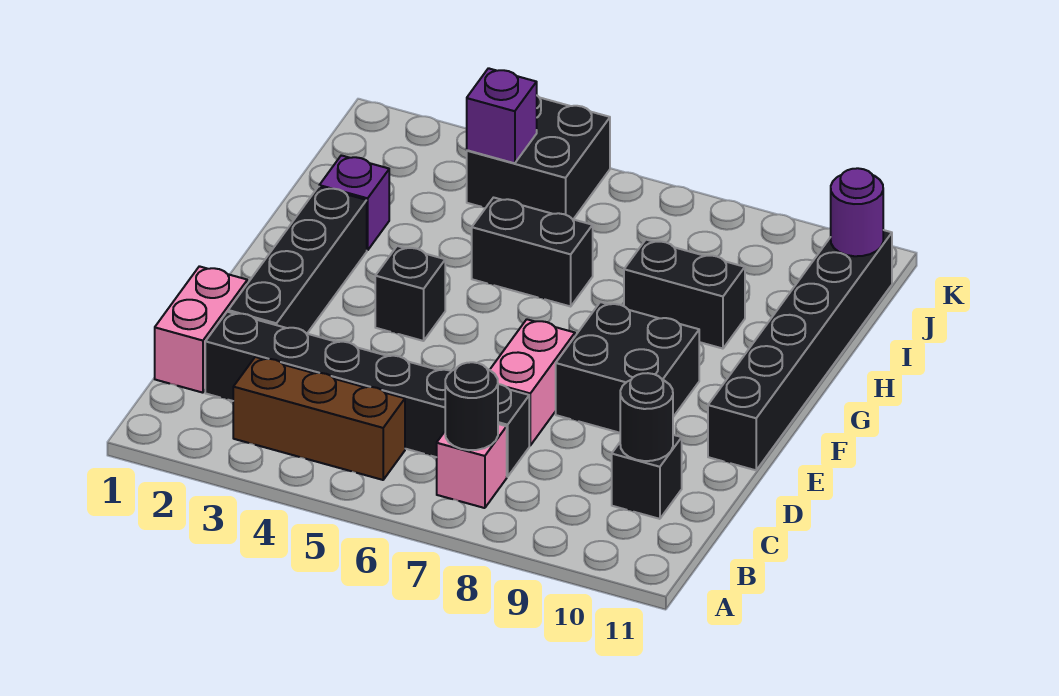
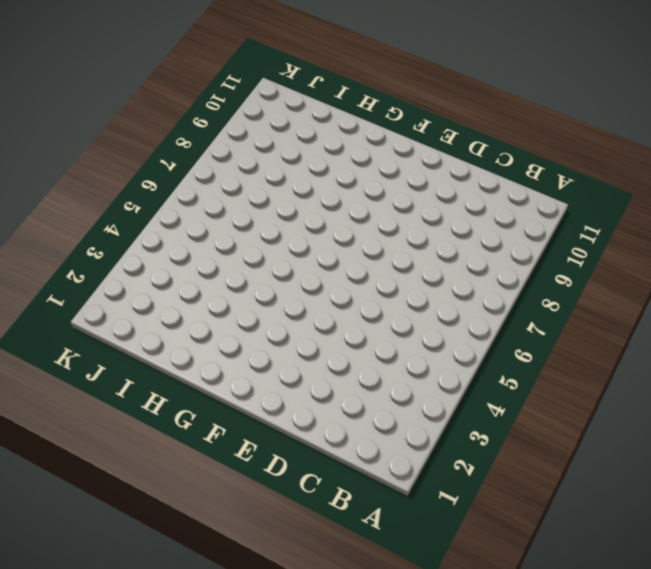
none -> brown 1x3 brick [233,357,405,480]
none -> pink 1x1 brick [437,424,507,508]
none -> pink 1x2 brick [155,266,247,393]

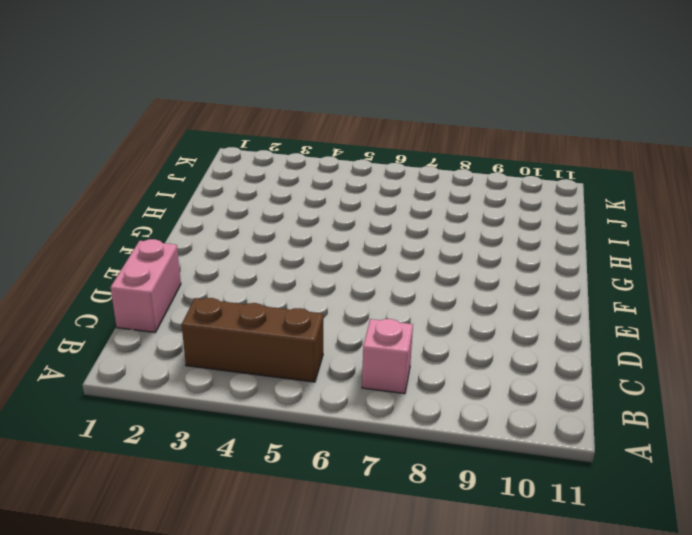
none -> black 1x6 brick [205,312,529,477]
none -> black 1x1 brick [612,435,682,519]
none -> black 1x4 brick [228,187,367,334]

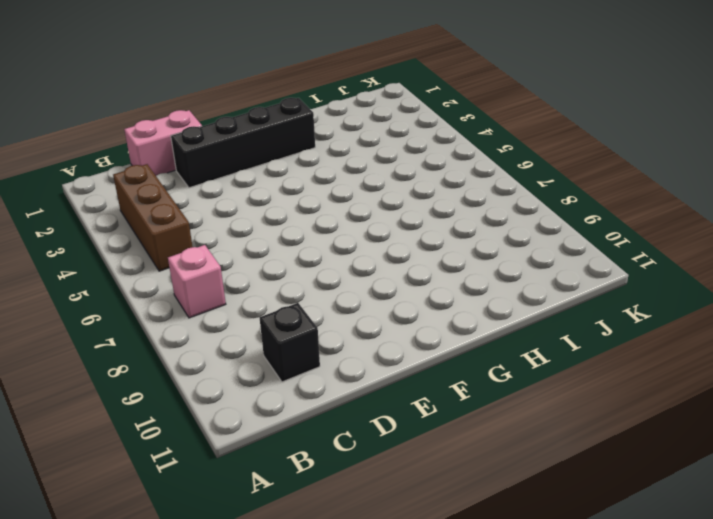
none -> black 1x6 brick [205,312,529,477]
none -> pink 1x2 brick [490,319,575,445]
none -> black 2x2 brick [556,302,699,433]

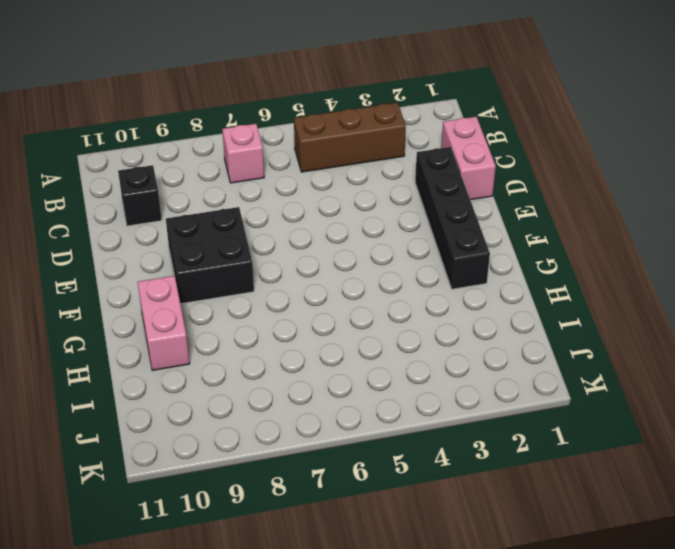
pink 1x2 brick [138,276,190,370] -> pink 1x2 brick moved to [490,319,575,445]
none -> black 1x6 brick [205,312,529,477]
none -> black 1x6 brick [708,230,892,470]
none -> black 1x1 brick [375,246,445,341]

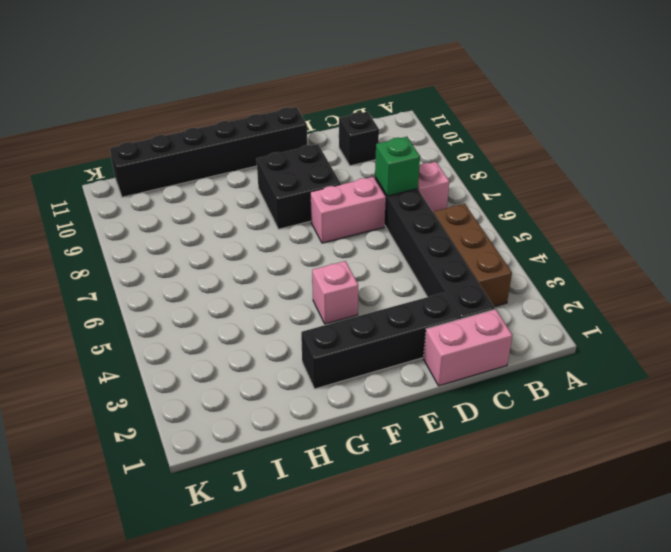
green 1x1 brick [375,137,420,196] -> none
pink 1x1 brick [312,261,358,324] -> black 1x1 brick [375,246,445,341]
none -> purple 1x1 brick [319,155,389,250]
none -> black 1x2 brick [472,198,593,306]
none -> black 1x2 brick [624,240,745,349]

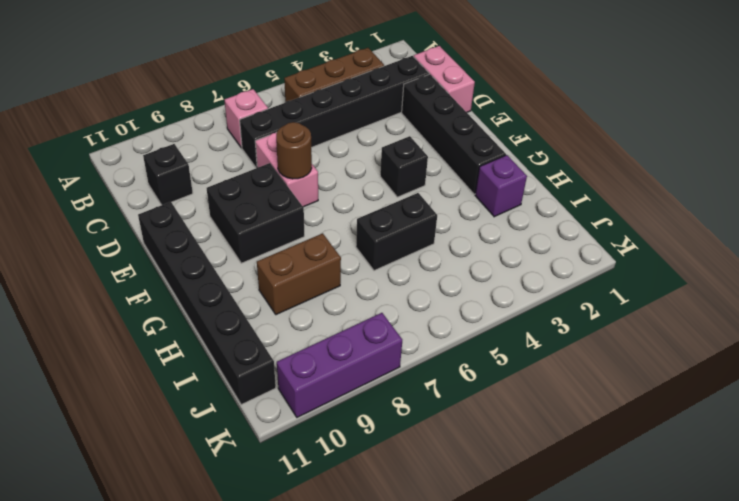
brown 1x1 round brick [276,122,312,179] -> none
brown 1x2 brick [257,233,341,315] -> black 1x2 brick [624,240,745,349]
purple 1x3 brick [277,313,402,417] -> none
none -> black 2x2 brick [467,96,610,219]
none -> black 1x1 round brick [445,362,498,450]
none -> black 1x1 round brick [620,373,673,461]

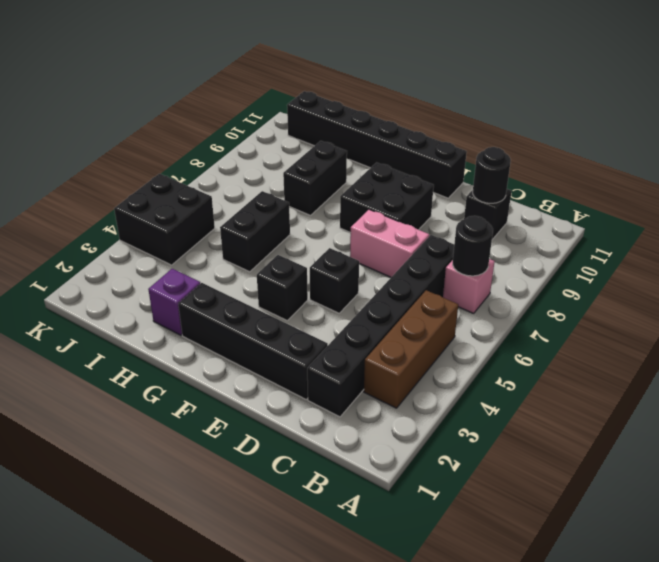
black 1x1 brick [310,248,359,313] -> none
none -> pink 1x2 brick [155,266,247,393]
none -> purple 1x1 brick [467,68,537,163]
none -> purple 1x1 round brick [831,168,883,256]

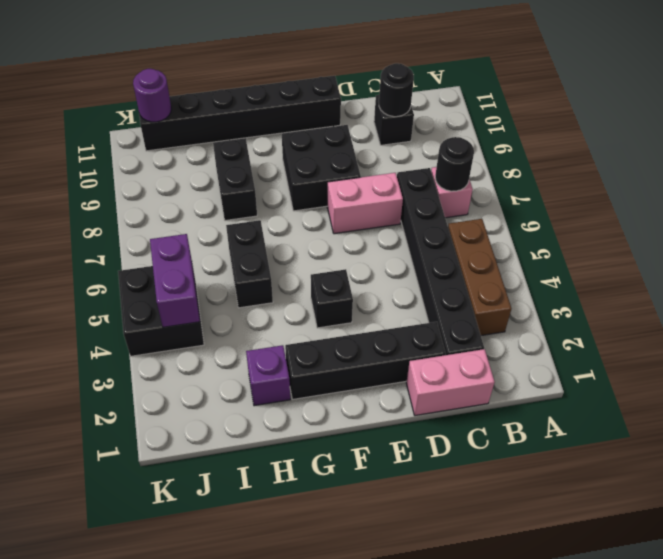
purple 1x2 brick [150,234,200,327] -> purple 1x1 brick [467,68,537,163]

